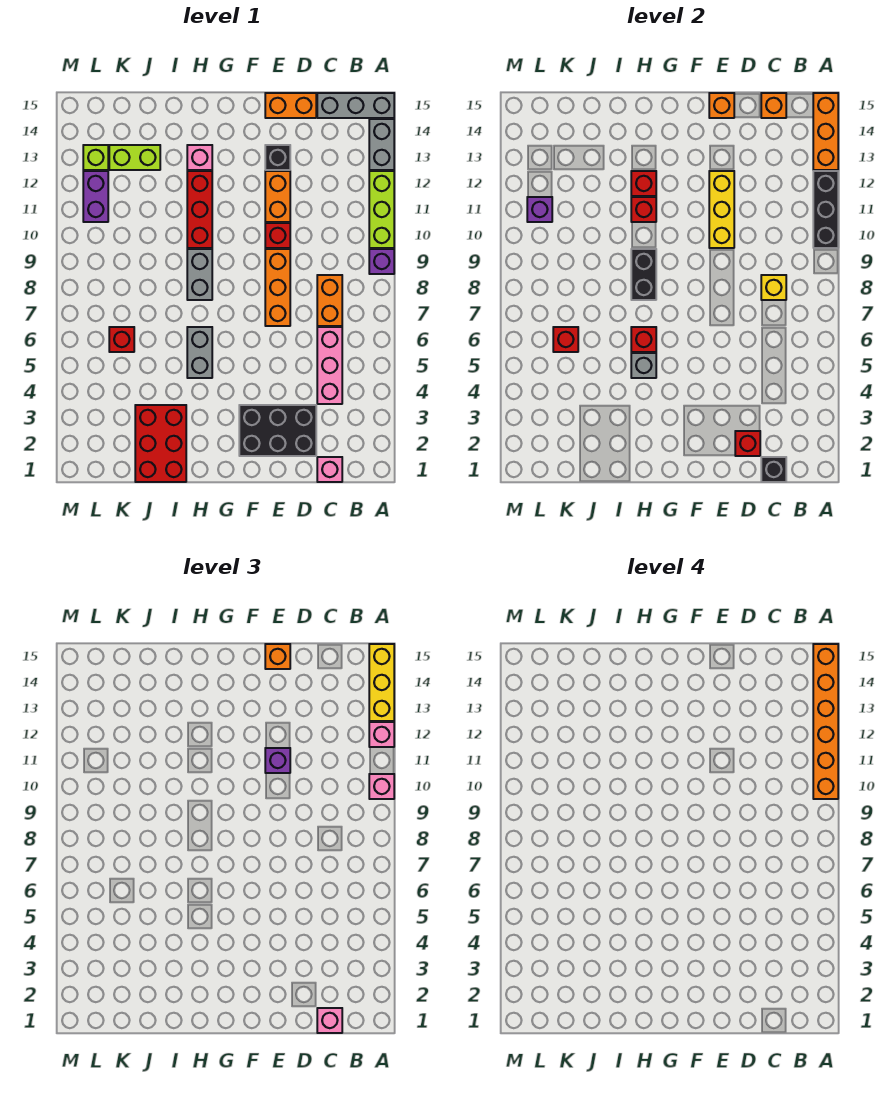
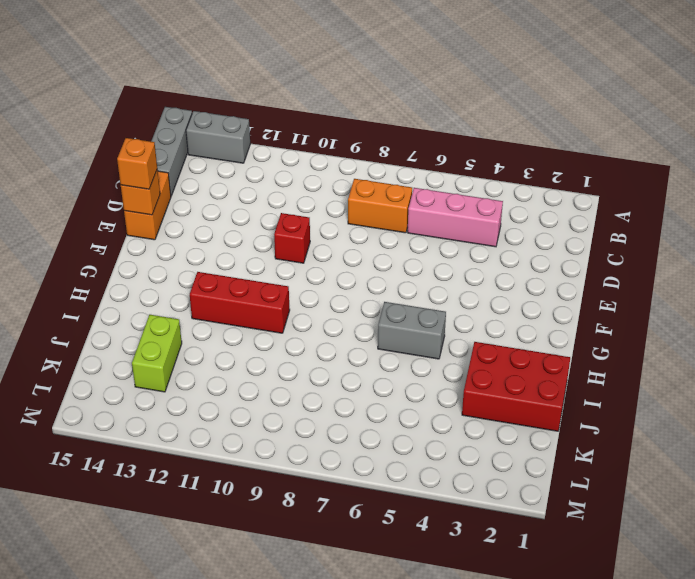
none -> purple 1x1 brick [369,249,394,274]
none -> lime 1x3 brick [369,171,394,248]
none -> pink 1x1 brick [317,457,342,482]
none -> black 2x3 brick [239,405,316,456]

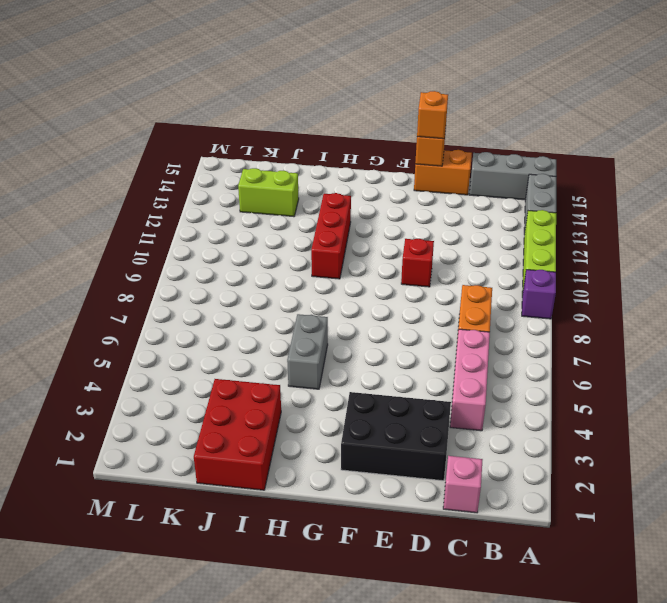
none -> orange 1x3 brick [265,249,290,326]
none -> orange 1x2 brick [265,171,290,222]
none -> black 1x1 brick [265,145,290,170]
none -> grey 1x2 brick [187,249,212,300]

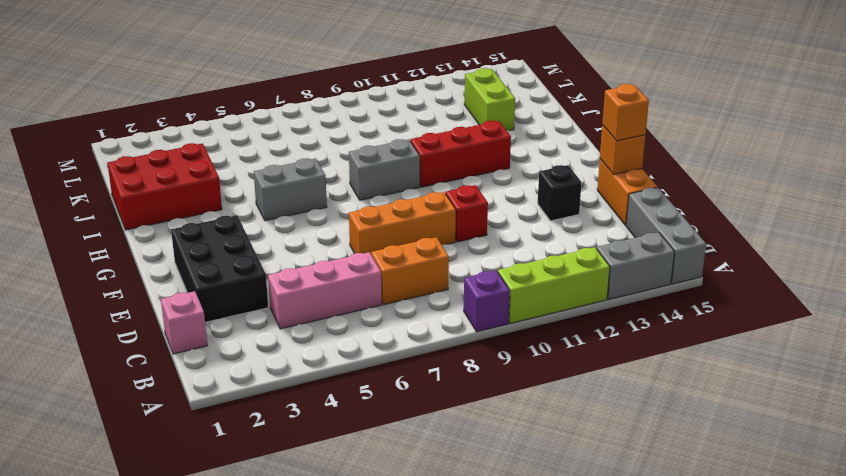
none -> orange 1x2 brick [265,171,290,222]
none -> pink 1x1 brick [187,145,212,170]
none -> red 1x1 brick [109,327,134,352]
none -> purple 1x2 brick [83,171,108,222]

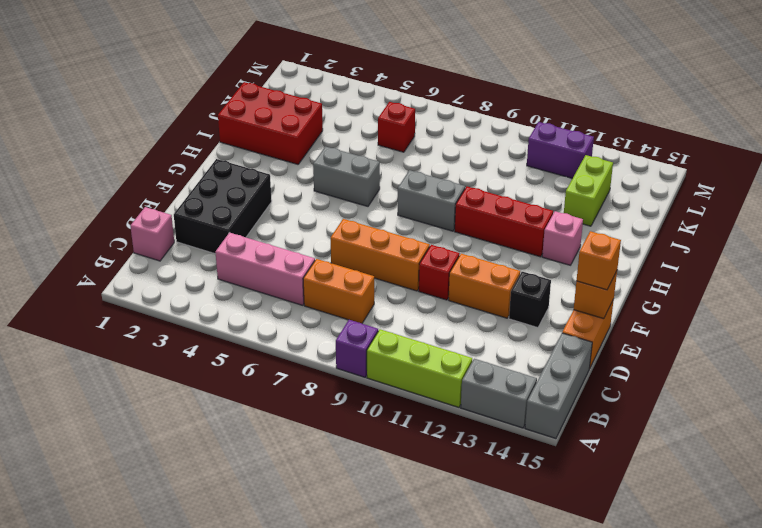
none -> lime 1x1 brick [83,145,108,170]
none -> black 1x3 brick [813,171,838,248]
none -> orange 1x3 brick [813,93,838,170]
none -> black 1x1 brick [761,457,786,482]

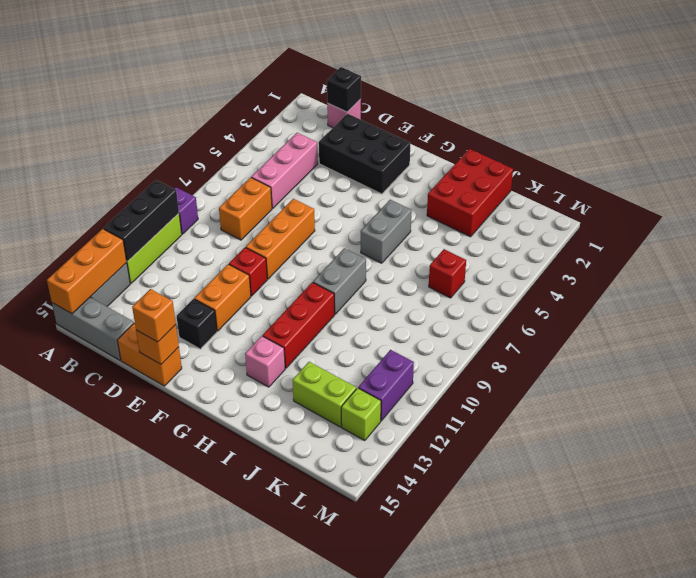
none -> yellow 1x1 brick [761,275,786,300]
none -> orange 1x1 brick [761,93,786,118]
none -> red 1x1 brick [735,431,760,456]
none -> yellow 1x3 brick [709,171,734,248]

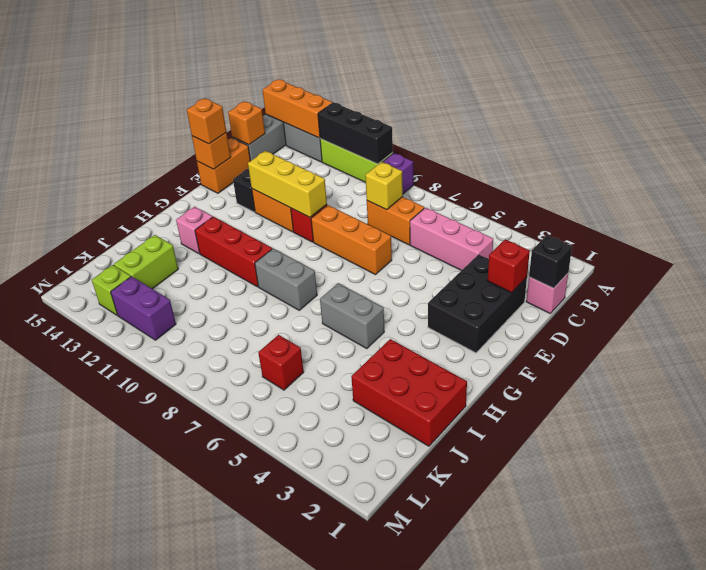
none -> grey 1x1 brick [631,353,656,378]
none -> red 1x1 brick [631,327,656,352]
none -> black 1x2 brick [631,249,656,300]
none -> red 1x1 brick [631,197,656,222]

